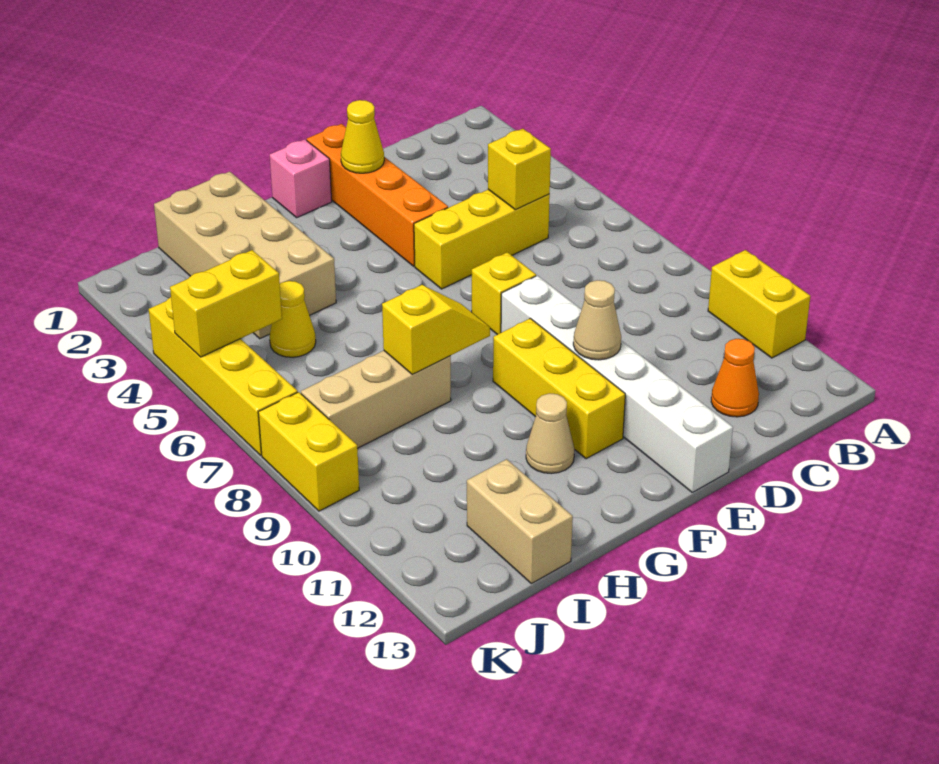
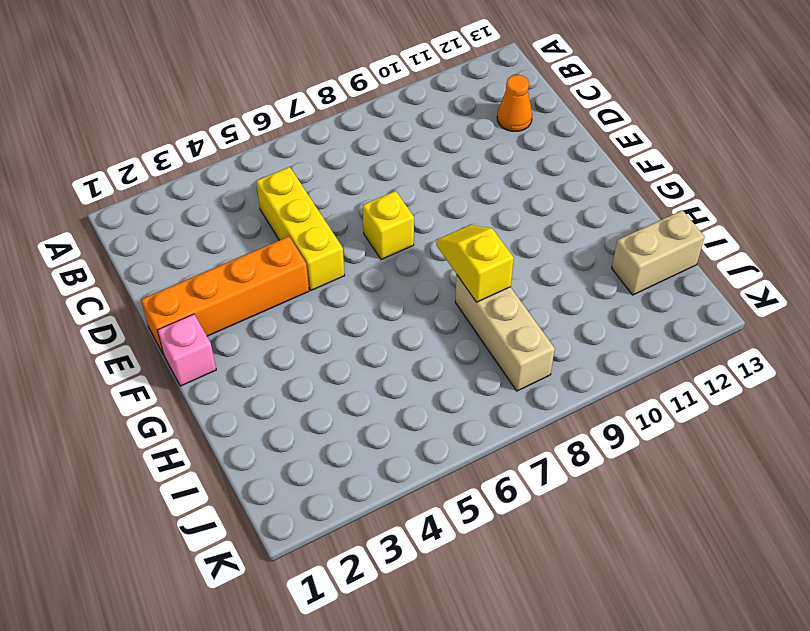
none -> yellow 1x2 brick [708,250,810,358]
none -> white 1x6 brick [501,276,733,492]
none -> yellow 1x3 brick [493,318,625,459]

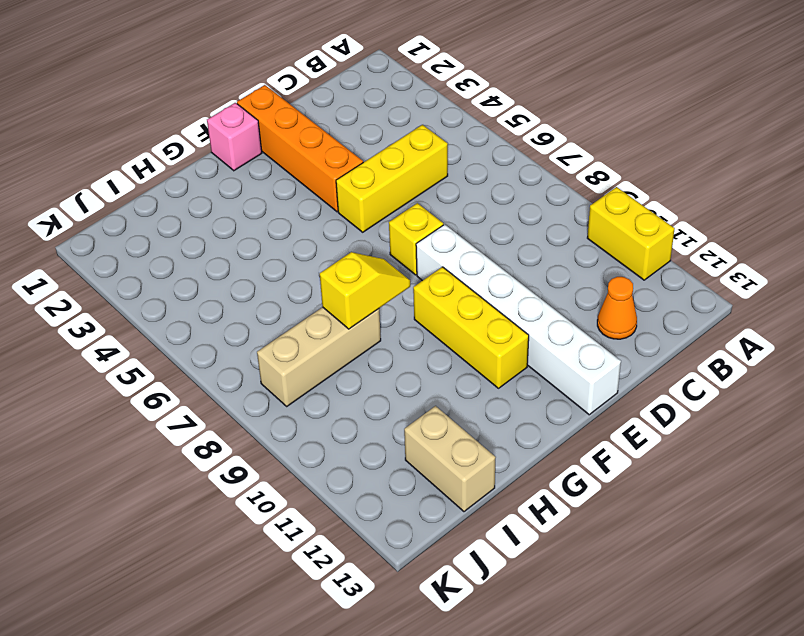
none -> tan 1x1 cone [526,393,575,474]
none -> tan 2x4 brick [154,171,336,339]
none -> yellow 1x1 cone [270,281,316,357]

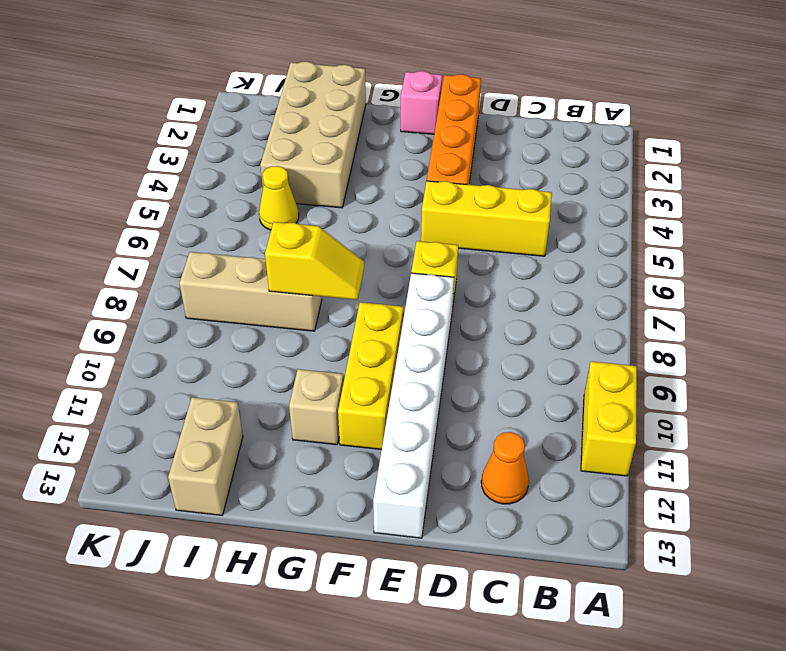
tan 1x1 brick [289,369,343,445] -> tan 1x1 cone [526,393,575,474]
none -> yellow 1x4 brick [149,297,298,455]
none -> yellow 1x2 brick [258,392,359,511]
none -> yellow 1x1 brick [488,129,551,210]

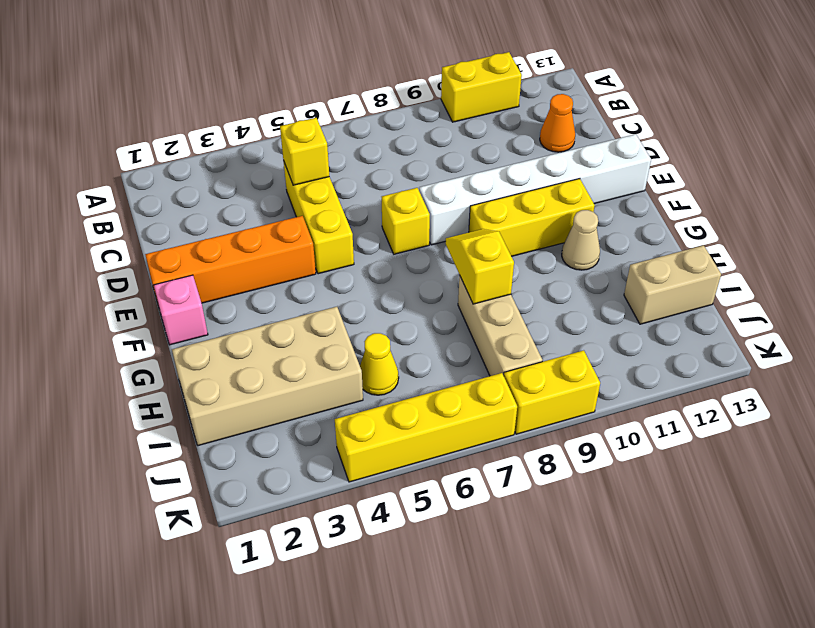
none -> yellow 1x1 cone [341,100,384,173]
none -> tan 1x1 cone [573,280,621,360]
none -> yellow 1x2 brick [170,250,282,357]

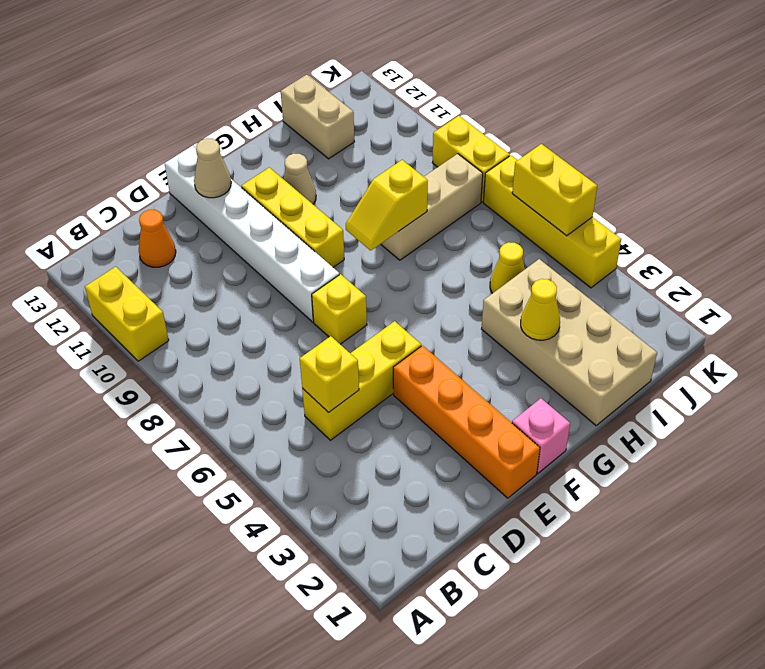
tan 1x1 cone [194,139,231,198] -> tan 1x1 cone moved to [573,280,621,360]
yellow 1x1 cone [521,279,560,340] -> yellow 1x1 cone moved to [341,100,384,173]
yellow 1x2 brick [512,144,597,236] -> yellow 1x2 brick turned to [170,250,282,357]

